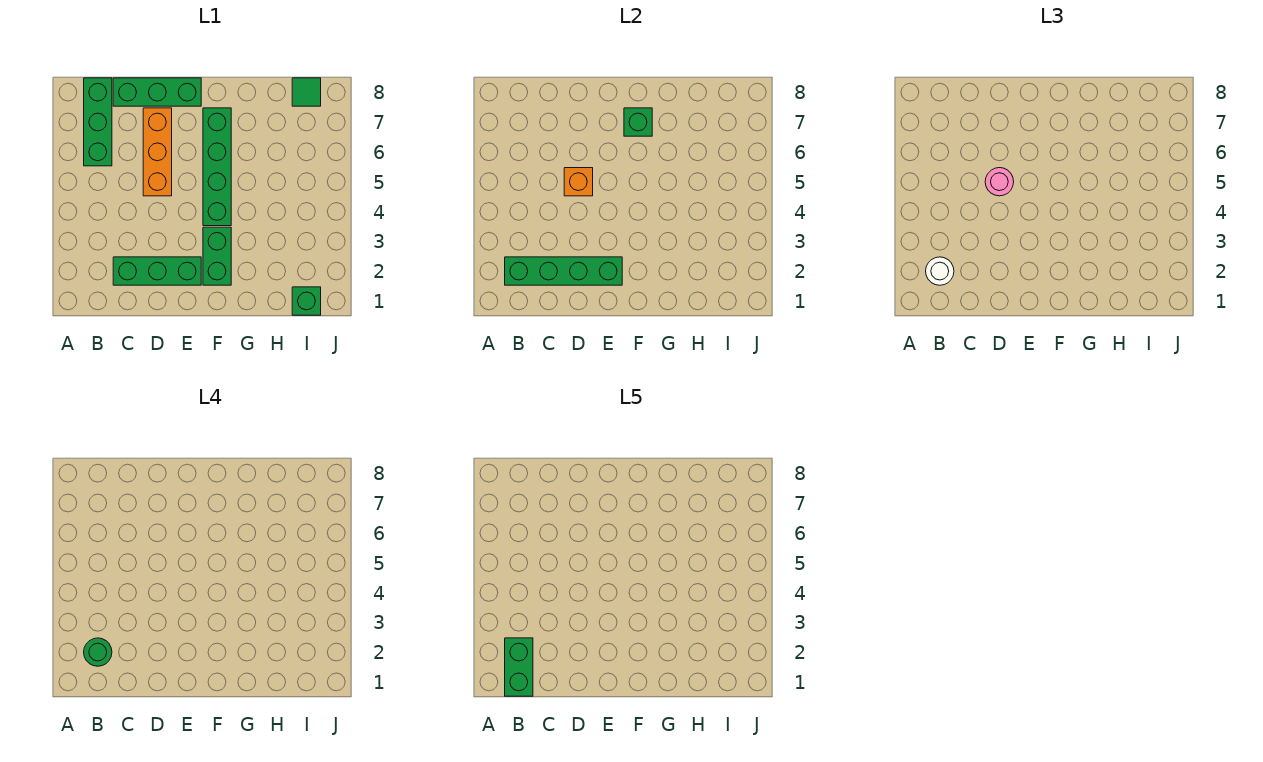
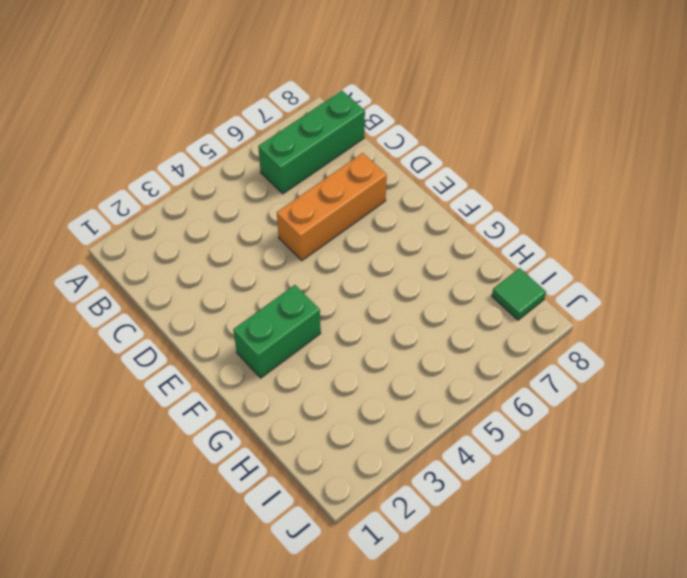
none -> green 1x3 brick [113,257,201,285]
none -> green 1x3 brick [113,78,201,106]
none -> green 1x4 brick [203,108,231,226]

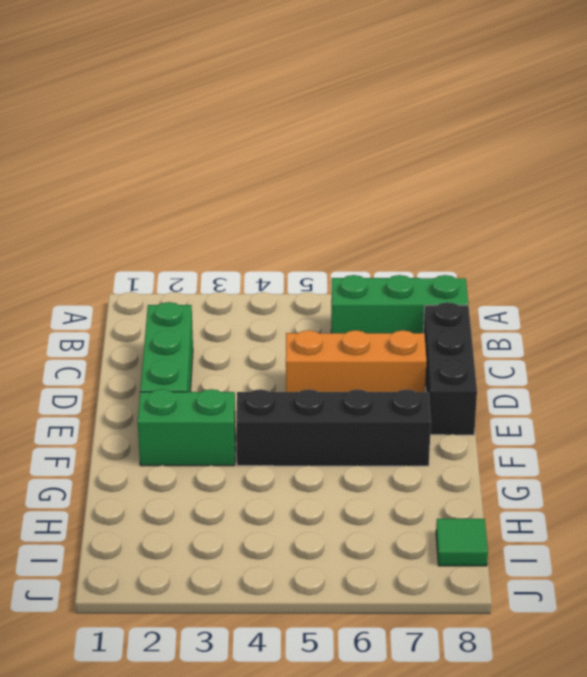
black 1x3 brick [423,302,477,435] -> green 1x3 brick [113,78,201,106]
black 1x4 brick [236,389,431,466] -> green 1x4 brick [203,108,231,226]
none -> green 1x1 brick [292,287,321,315]
none -> green 1x4 brick [505,257,622,285]
none -> orange 1x1 brick [564,168,593,196]

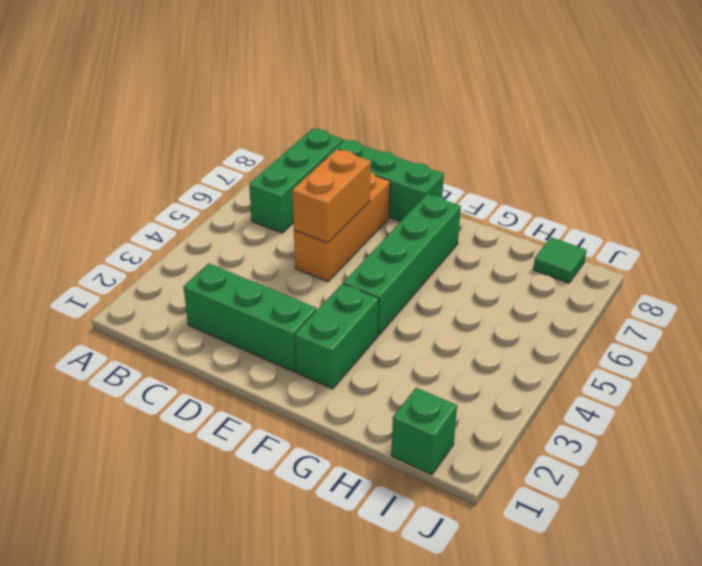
orange 1x2 brick [292,149,371,243] -> orange 1x1 brick [564,168,593,196]
none -> green 1x4 brick [505,257,622,285]
none -> green 1x1 brick [624,108,652,136]
none -> white 1x1 round brick [926,257,954,285]

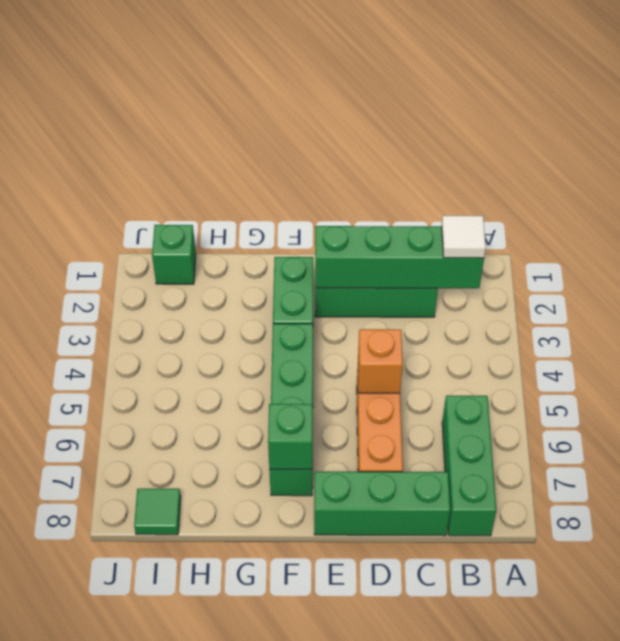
white 1x1 tile [442,216,486,258] -> white 1x1 round brick [926,257,954,285]
none -> pink 1x1 round brick [985,168,1014,196]
none -> green 1x1 round brick [84,638,112,666]
none -> green 1x2 brick [505,638,533,696]

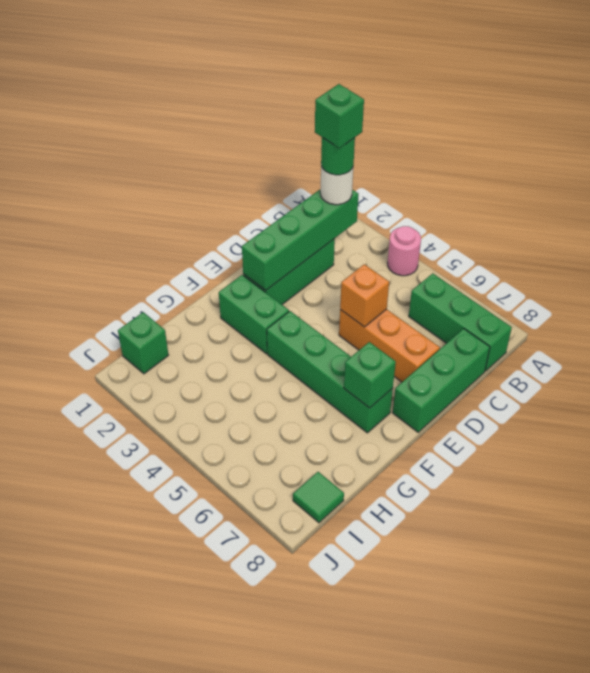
pink 1x1 round brick [387,226,421,276] -> pink 1x1 round brick moved to [985,168,1014,196]
green 1x1 brick [315,84,364,148] -> green 1x2 brick [505,638,533,696]

